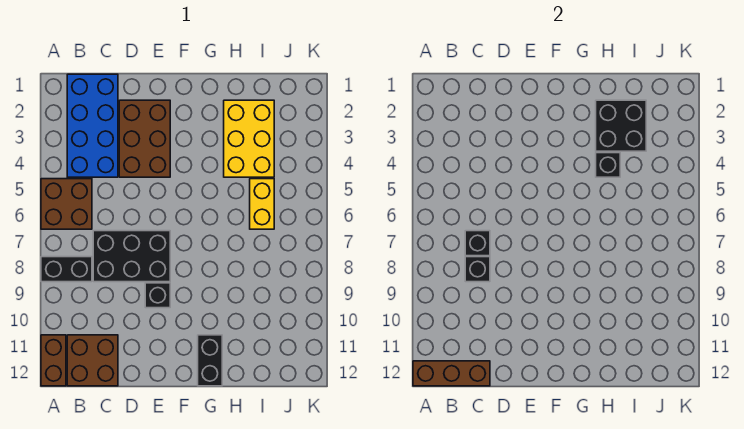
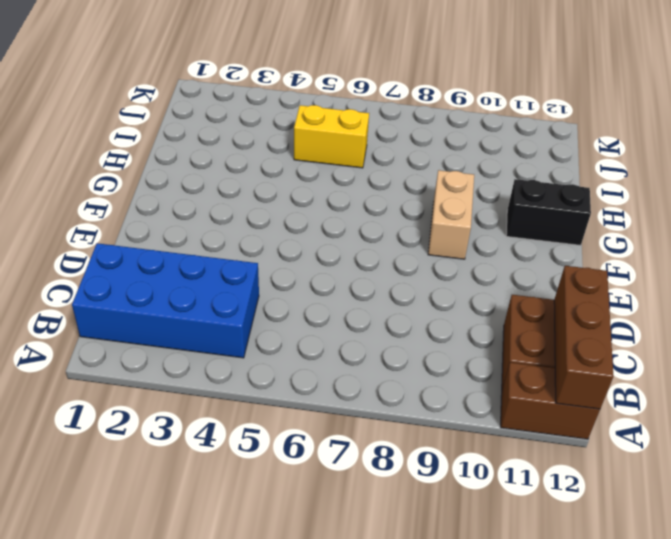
tan 1x2 brick [428,170,474,259] -> none
none -> brown 2x2 brick [41,179,92,229]
none -> black 1x2 brick [41,257,92,282]
none -> black 2x3 brick [93,231,170,282]

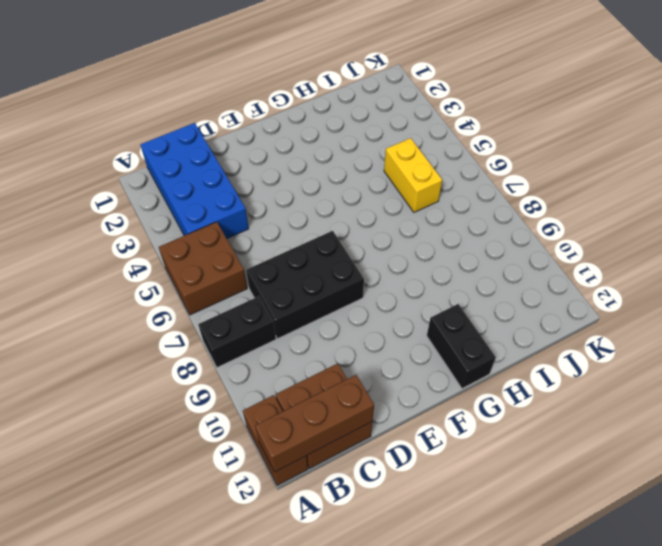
none -> brown 2x3 brick [119,100,170,177]
none -> black 1x1 brick [145,283,170,308]
none -> yellow 2x3 brick [224,100,274,177]

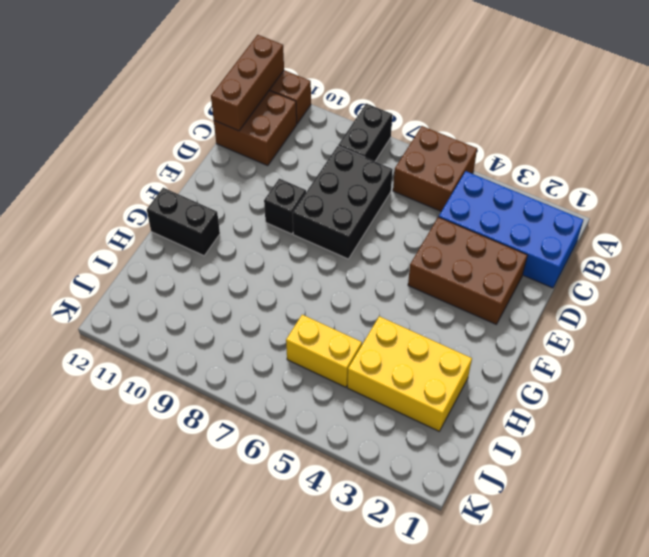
none -> black 1x1 brick [465,231,490,256]
none -> black 1x1 brick [465,257,490,282]
none -> black 2x2 brick [596,100,646,151]

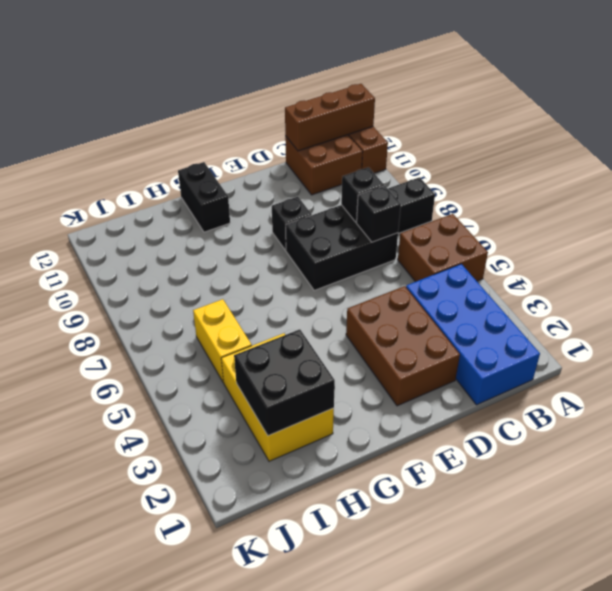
none -> black 1x1 brick [596,153,620,177]

